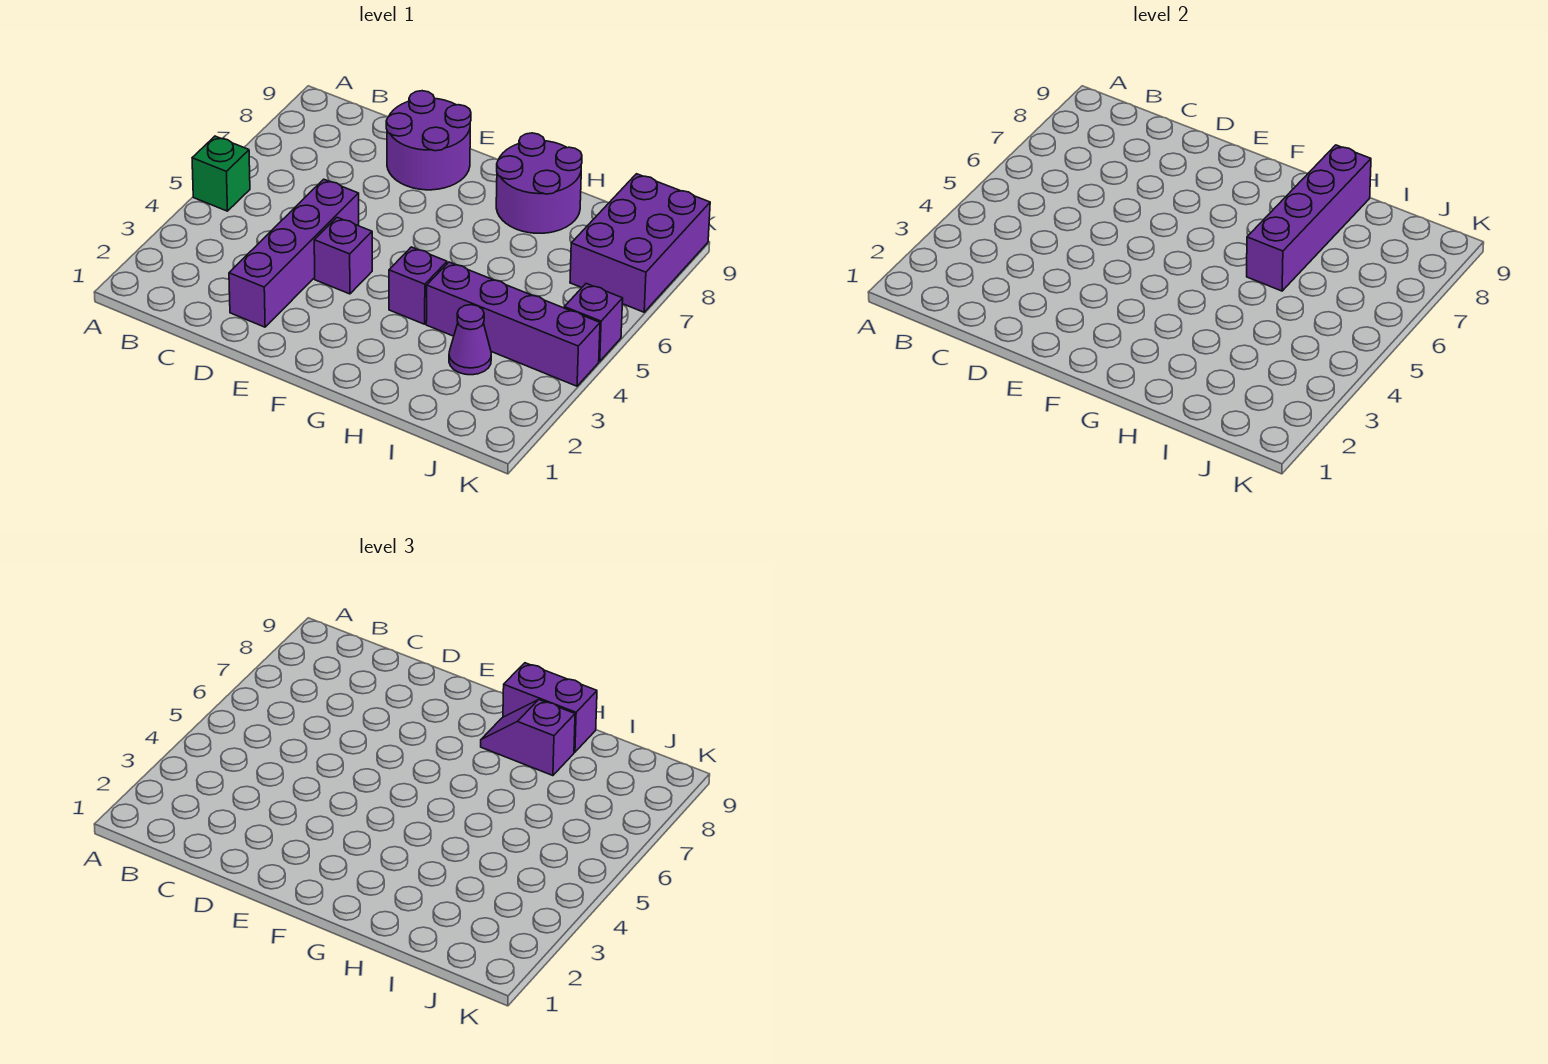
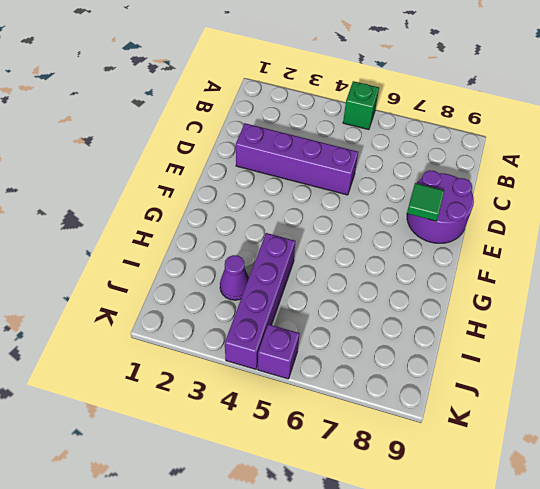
green 1x1 tile [407,183,444,221] -> none
none -> purple 1x1 brick [314,217,372,294]
none -> purple 1x1 brick [389,247,447,324]
none -> purple 2x2 round brick [496,133,582,233]

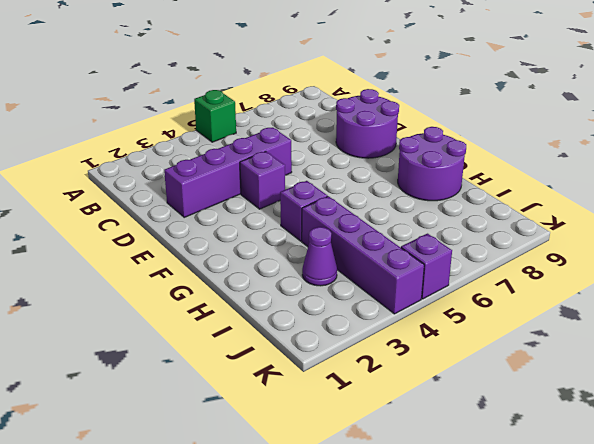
none -> purple 2x3 brick [570,174,710,312]
none -> purple 1x4 brick [1247,145,1371,291]
none -> purple 1x2 slope [481,700,575,776]

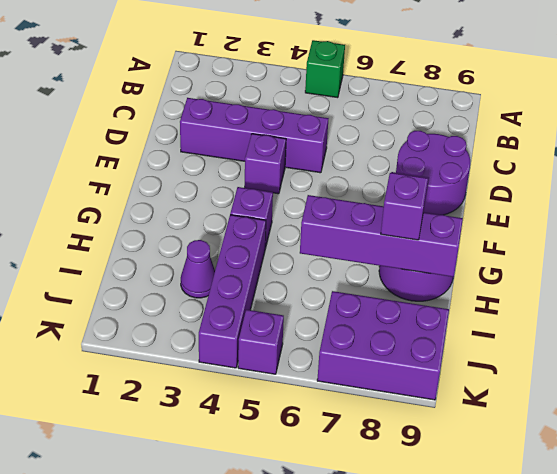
none -> purple 1x2 brick [503,663,597,752]

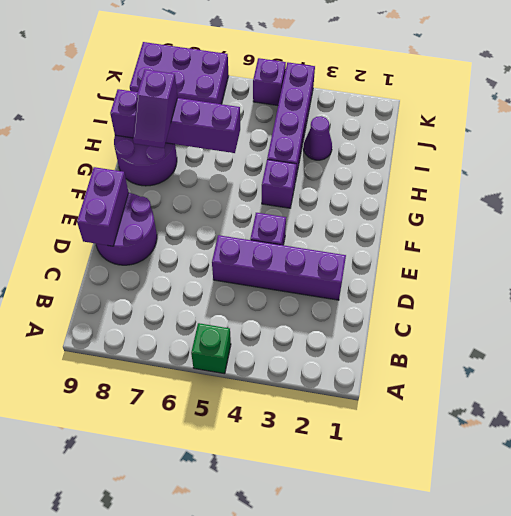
purple 1x2 brick [77,167,129,246] -> purple 1x2 brick moved to [503,663,597,752]

